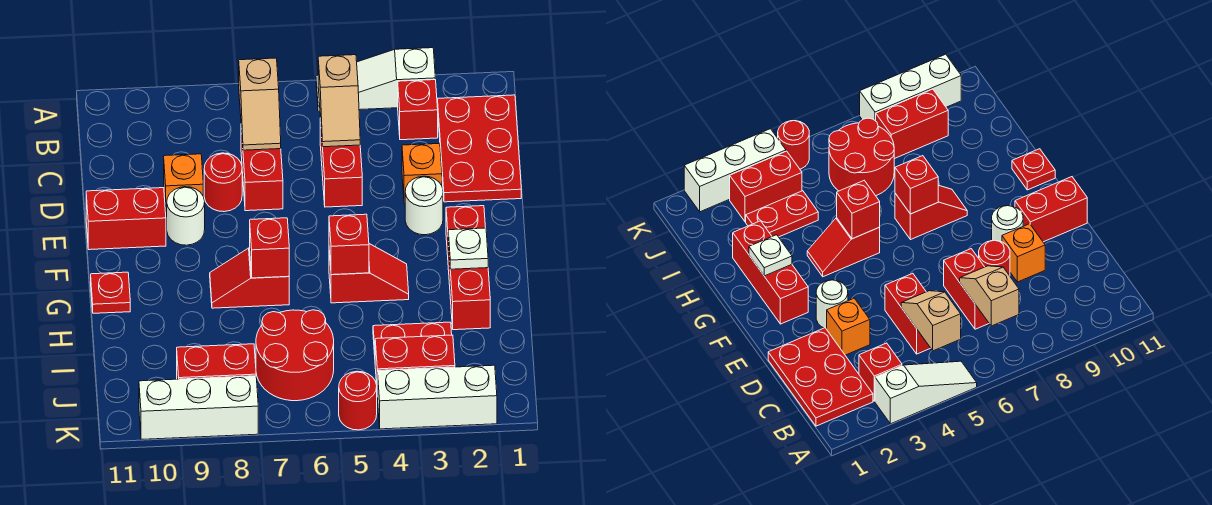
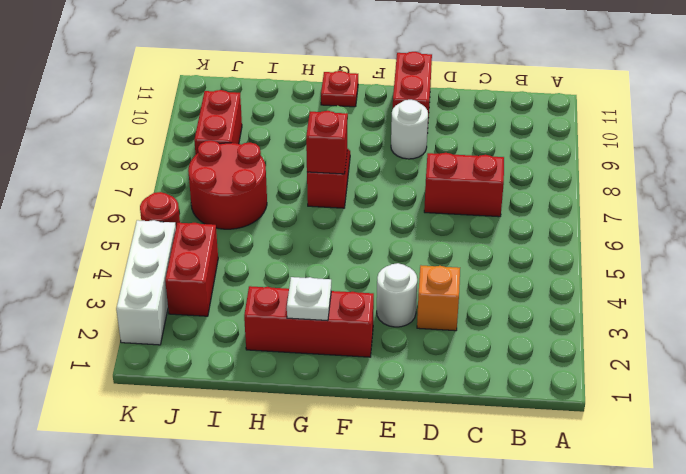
none -> white 1x3 slope [316,48,435,111]
none -> red 2x3 plate [437,95,521,202]
none -> red 1x1 brick [398,80,438,140]

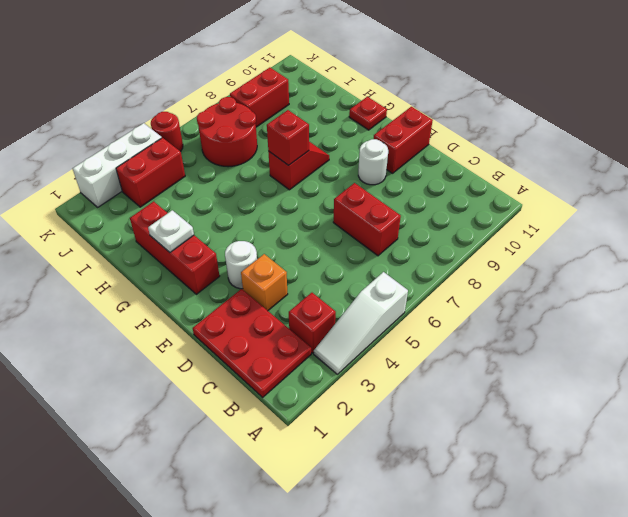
white 1x3 slope [314,272,408,374] -> white 1x3 slope turned to [316,48,435,111]
none -> red 1x2 brick [320,118,362,207]
none -> red 1x1 round brick [204,153,242,212]
none -> orange 1x1 brick [164,154,203,214]

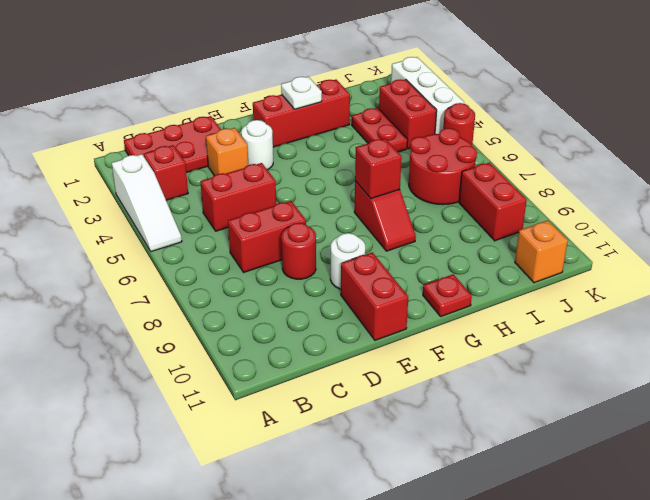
orange 1x1 brick [515,220,568,283] -> orange 1x1 brick moved to [164,154,203,214]
none -> red 1x2 slope [329,244,409,303]
none -> white 1x3 brick [139,376,258,439]
none -> tan 1x2 slope [318,55,360,147]

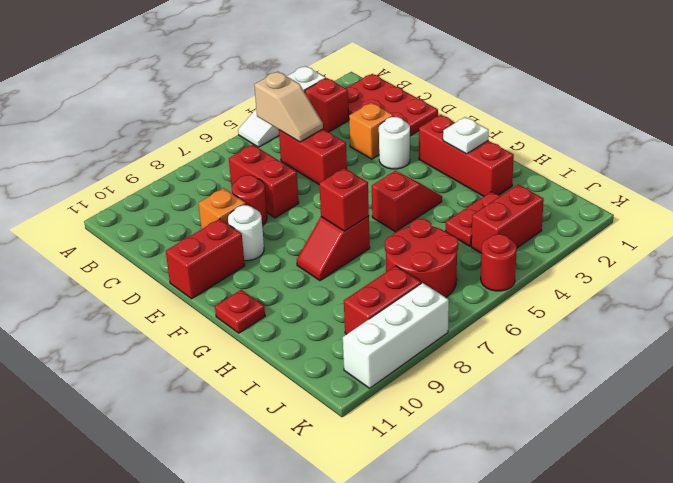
none -> white 1x3 brick [378,365,497,429]
none -> tan 1x2 slope [239,58,281,150]
none -> red 1x1 brick [329,214,369,275]

